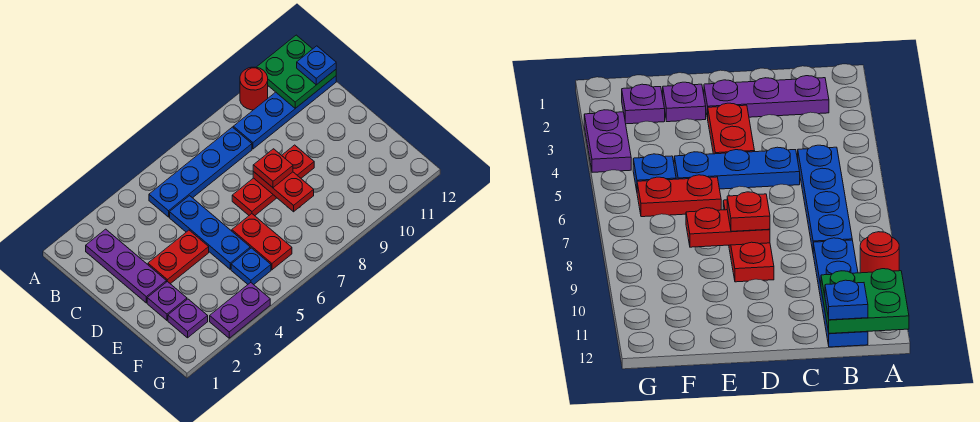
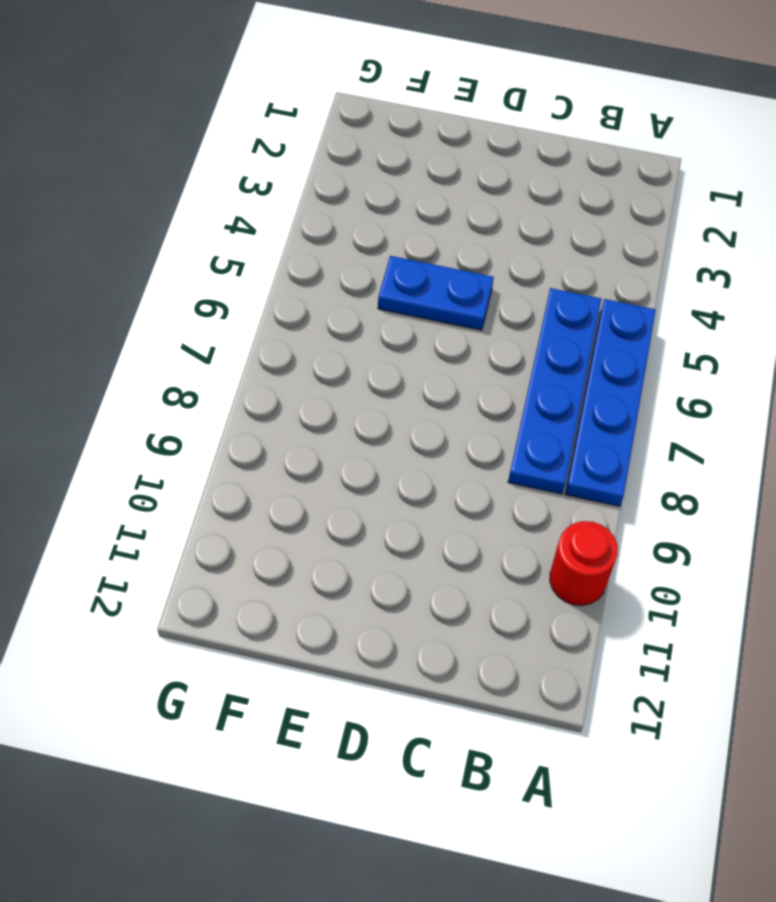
blue 1x4 plate [565,299,656,506] -> blue 1x4 plate moved to [233,76,336,149]
blue 1x2 plate [378,256,494,330] -> blue 1x3 plate [170,196,250,269]
none -> purple 1x3 plate [86,229,166,303]
none -> red 1x2 plate [148,230,209,284]
none -> red 1x3 plate [232,145,314,216]

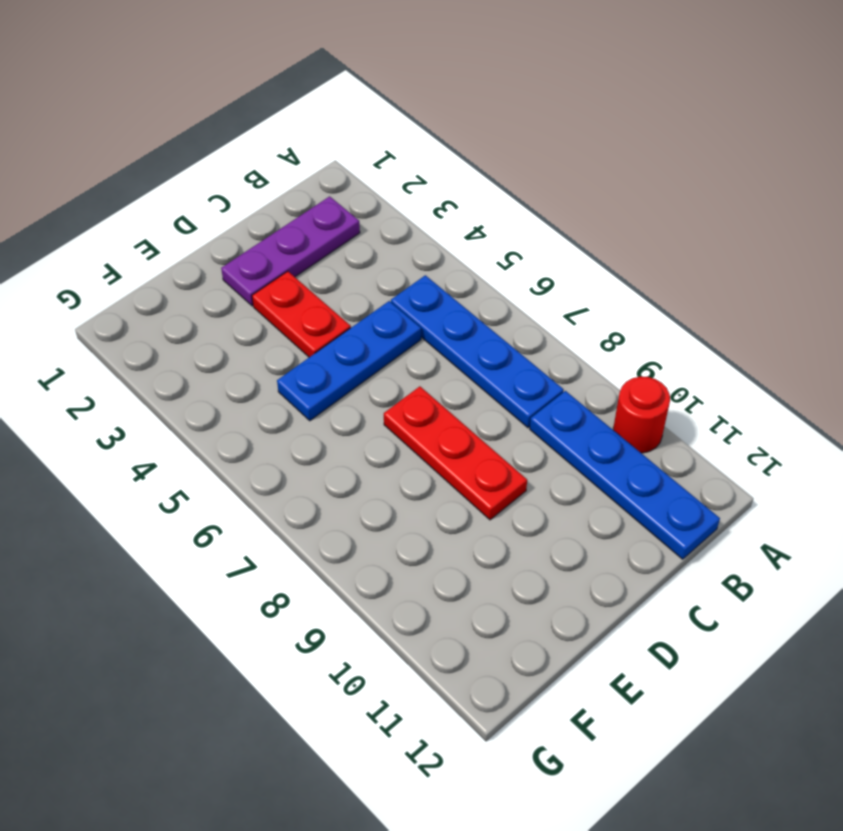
none -> purple 1x1 plate [147,281,187,320]
none -> red 1x2 plate [232,214,292,270]
none -> purple 1x1 plate [168,299,208,338]

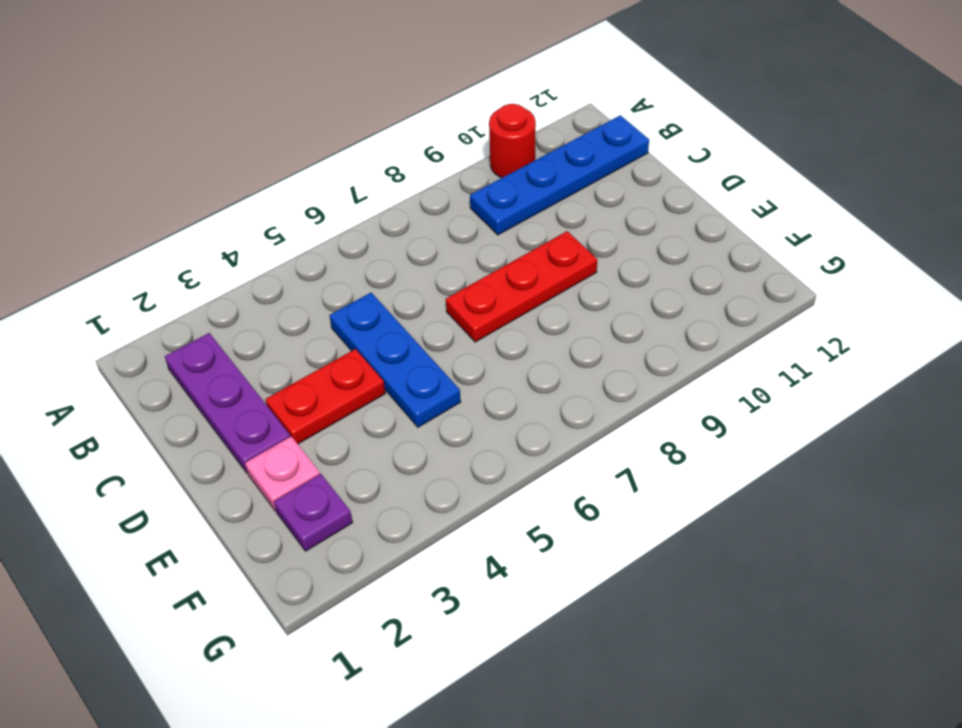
pink 1x1 plate [245,437,320,511] -> purple 1x1 plate [147,281,187,320]
none -> blue 1x4 plate [149,127,252,217]
none -> red 1x2 plate [232,214,292,270]
none -> blue 1x1 plate [231,248,271,285]

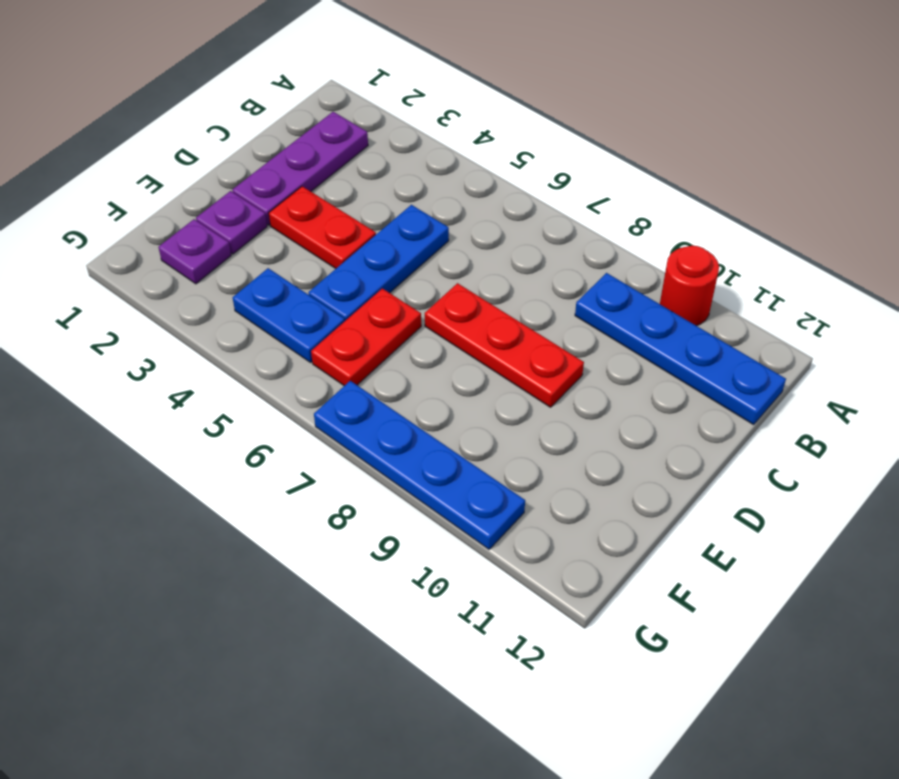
blue 1x2 plate [233,268,345,362] -> blue 1x1 plate [231,248,271,285]
blue 1x4 plate [314,381,525,549] -> blue 1x4 plate moved to [149,127,252,217]
none -> purple 1x2 plate [210,283,270,338]
none -> green 2x2 plate [257,35,336,108]
none -> red 1x2 plate [253,172,314,212]

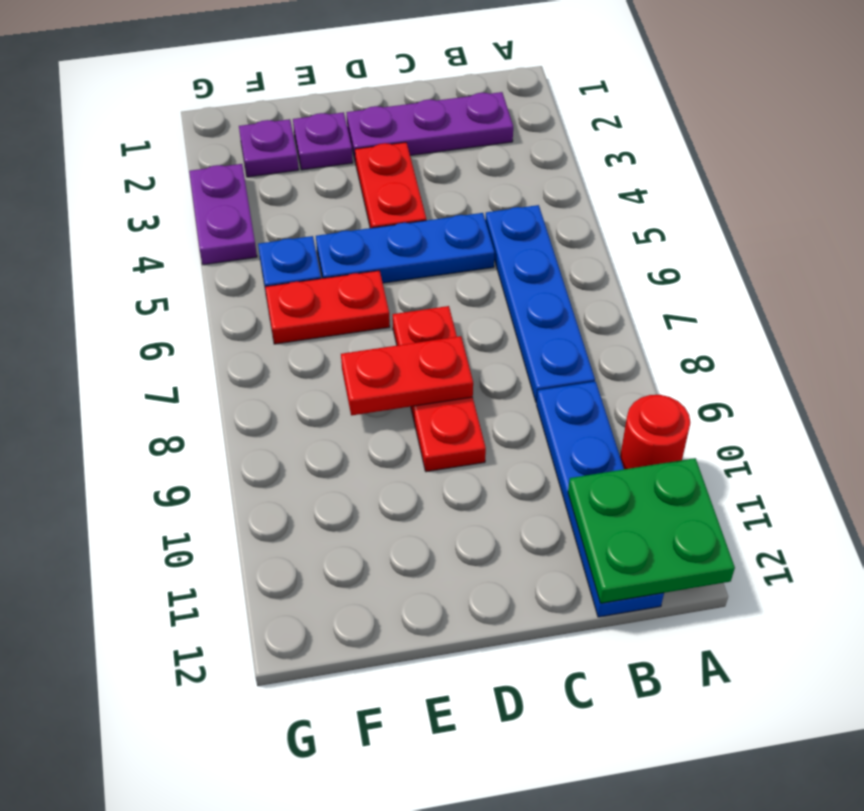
none -> blue 1x1 plate [297,46,336,85]
none -> red 1x1 plate [253,149,293,187]

